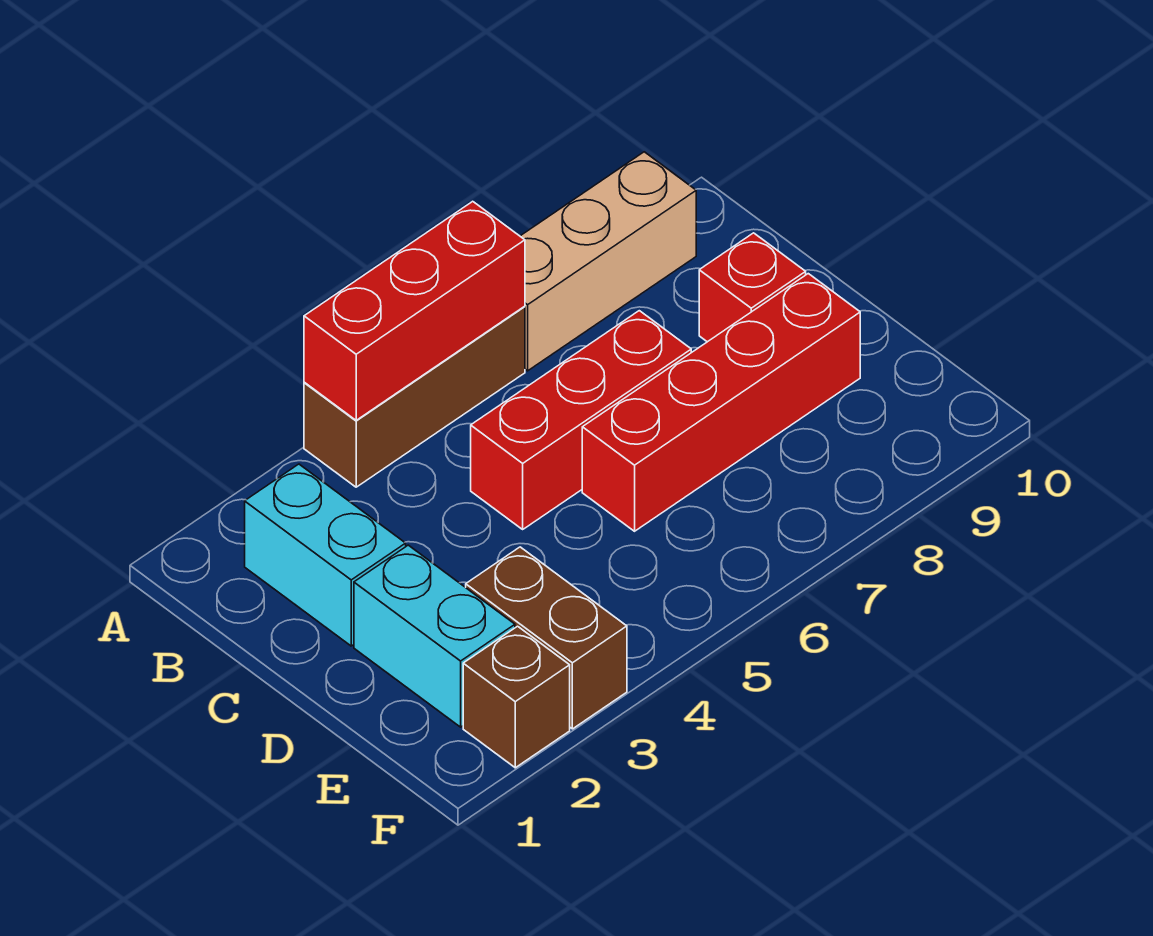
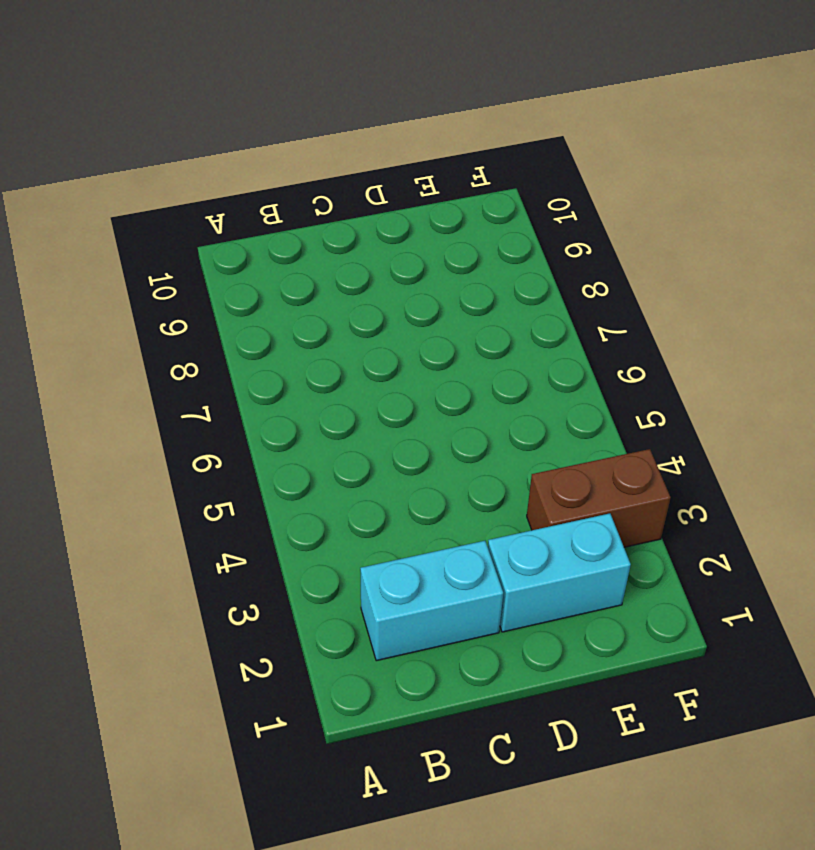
none -> brown 1x3 brick [304,306,525,487]
none -> tan 1x3 brick [520,152,696,371]

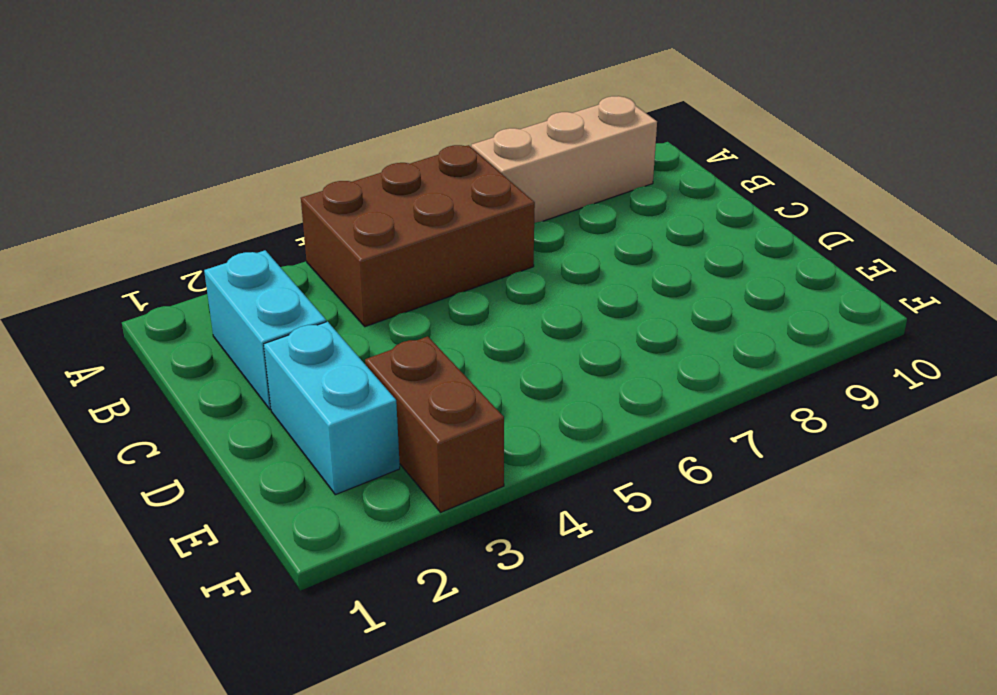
brown 2x3 brick [301,145,535,327] -> brown 1x3 brick [304,306,525,487]
none -> red 1x3 brick [471,311,691,529]
none -> red 1x1 brick [699,233,806,342]

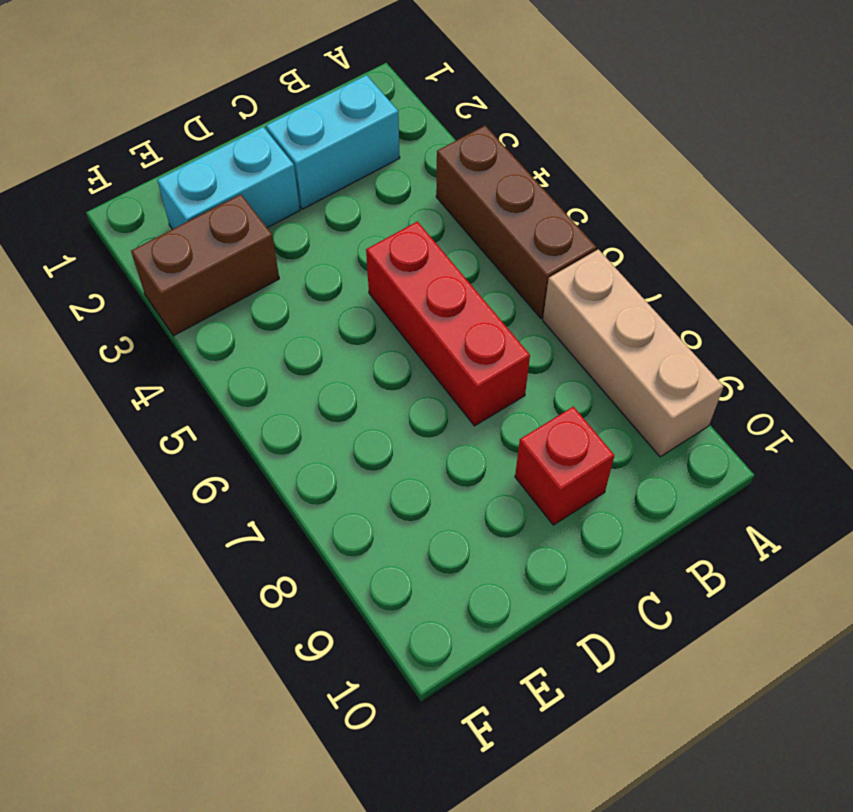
none -> red 1x4 brick [582,274,860,531]
none -> brown 1x1 brick [463,626,570,768]

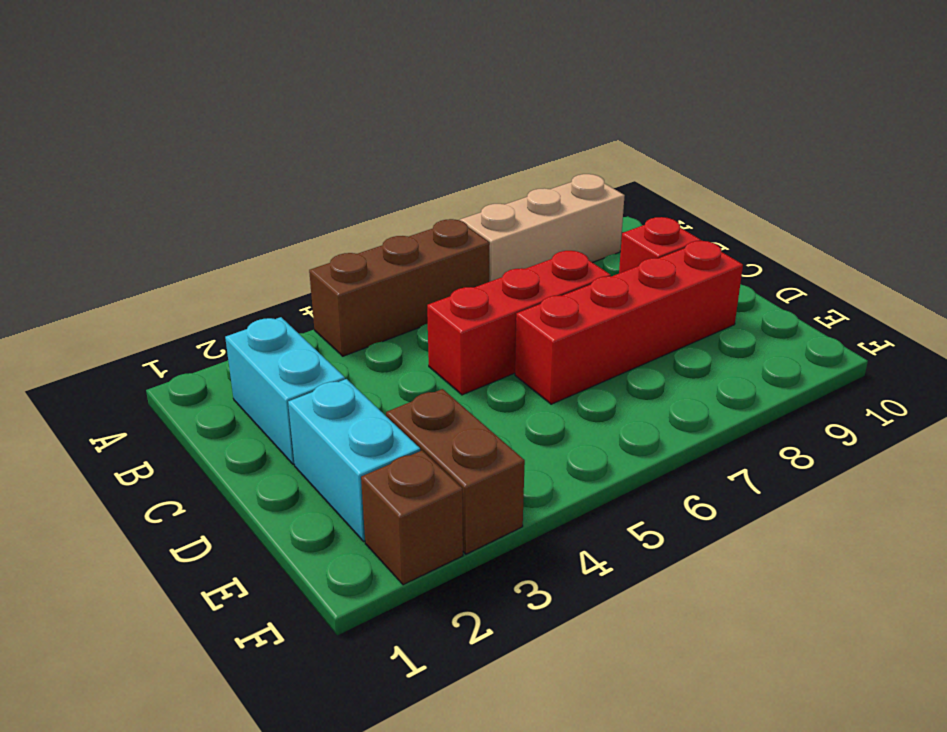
none -> red 1x3 brick [304,201,525,420]

